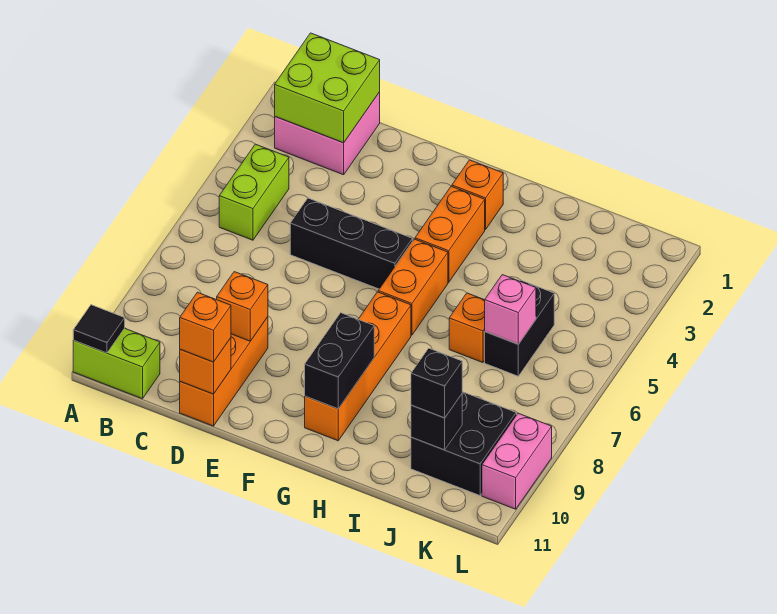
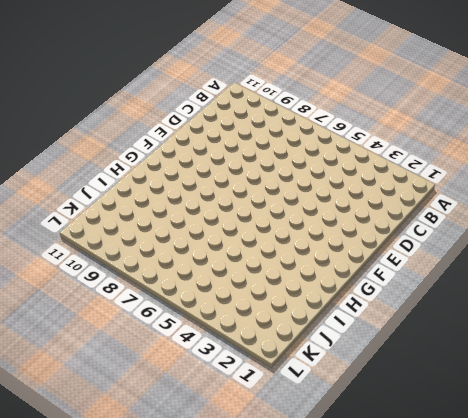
none -> lime 1x2 brick [73,328,160,399]
none -> pink 2x2 brick [275,92,380,175]
none -> lime 1x2 brick [219,144,289,240]

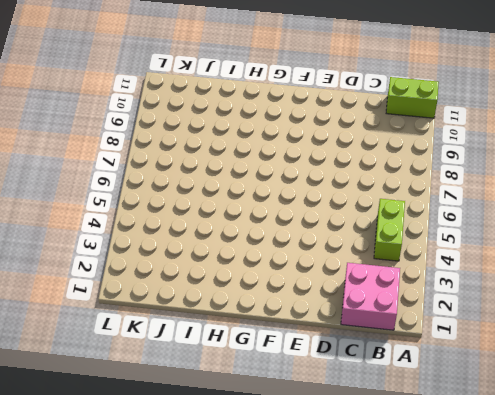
none -> black 1x3 brick [290,198,412,289]
none -> orange 1x3 brick [180,317,268,426]
none -> orange 1x1 brick [452,160,503,230]

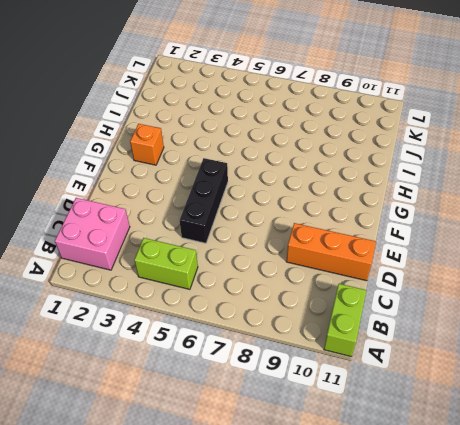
none -> orange 1x2 brick [415,186,485,282]
none -> orange 1x2 brick [378,239,448,335]
none -> orange 1x4 brick [305,292,411,441]

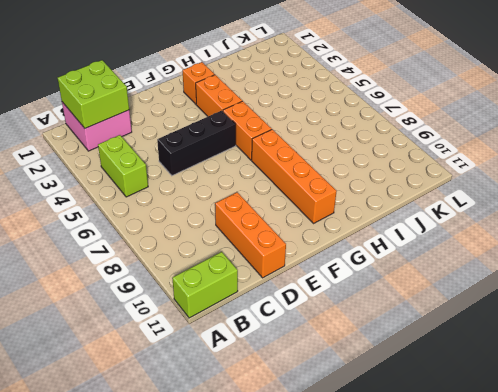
none -> orange 1x1 brick [449,293,485,363]
none -> black 1x2 brick [485,280,554,376]
none -> black 2x2 brick [411,392,516,495]

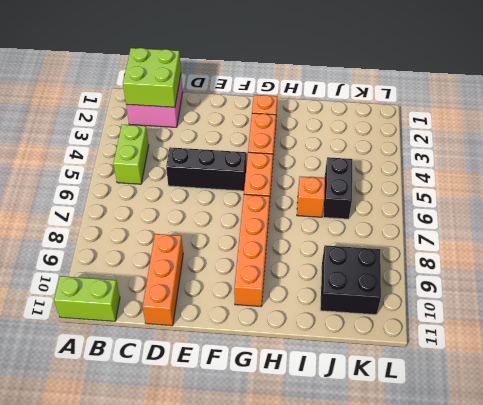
none -> pink 1x2 brick [482,413,552,509]
none -> black 1x1 tile [73,305,125,353]
none -> orange 1x1 brick [217,272,268,341]

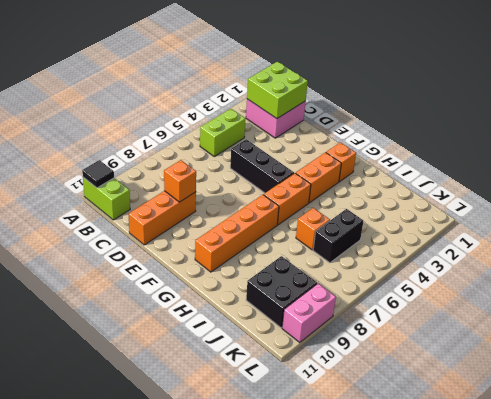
none -> orange 1x1 brick [180,338,231,394]
none -> black 1x2 brick [305,313,374,409]
none -> pink 1x1 brick [485,275,536,344]

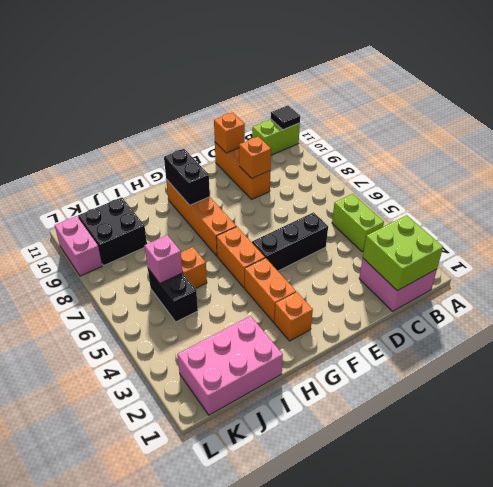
pink 2x3 brick [177,316,283,415] -> none
none -> black 1x1 brick [411,394,462,450]
none -> orange 1x1 brick [180,292,231,362]
none -> black 1x1 brick [411,348,462,418]

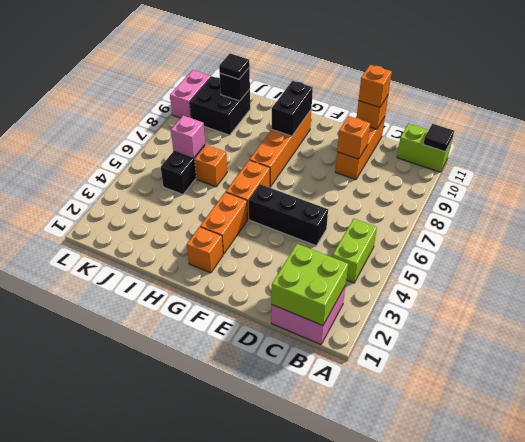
black 1x1 tile [219,54,250,79] -> black 1x1 brick [411,348,462,418]

